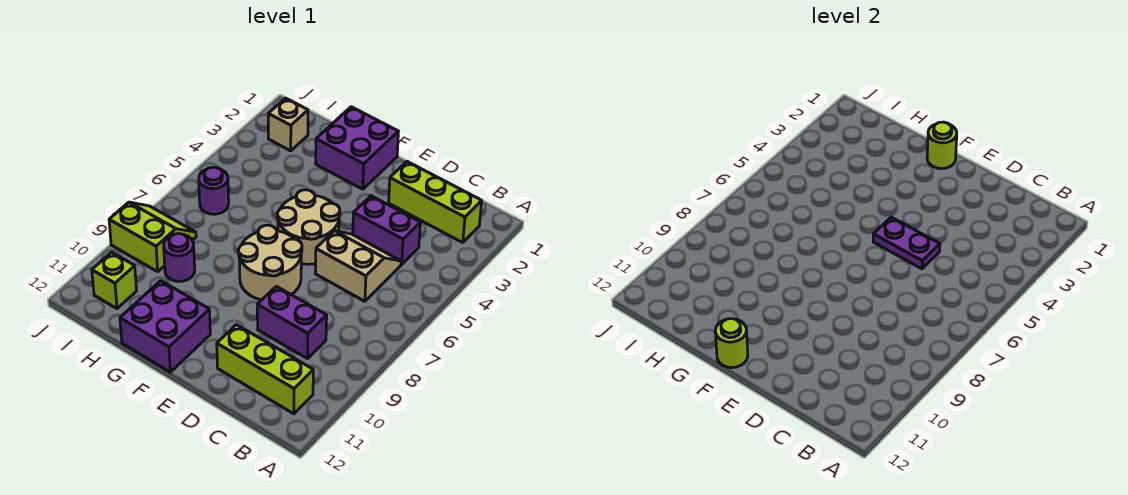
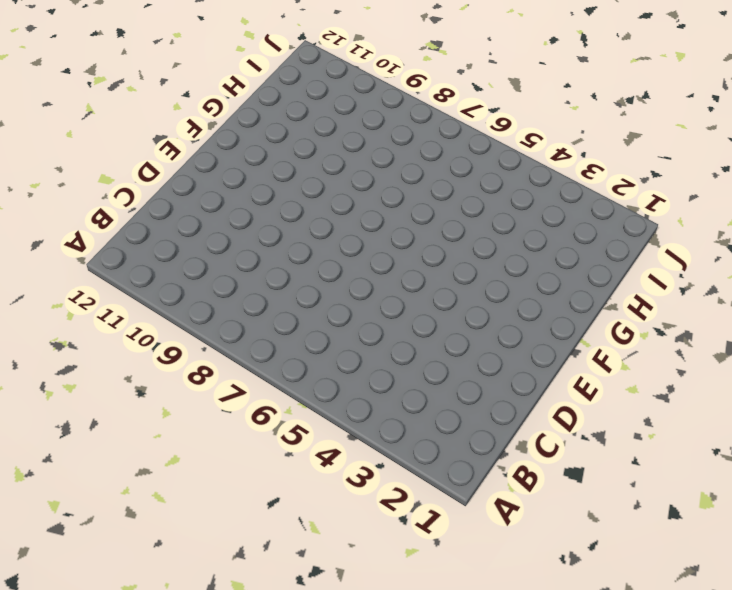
none -> lime 1x3 brick [389,162,482,243]
none -> lime 1x3 brick [217,325,313,414]
none -> purple 1x2 brick [353,196,420,265]

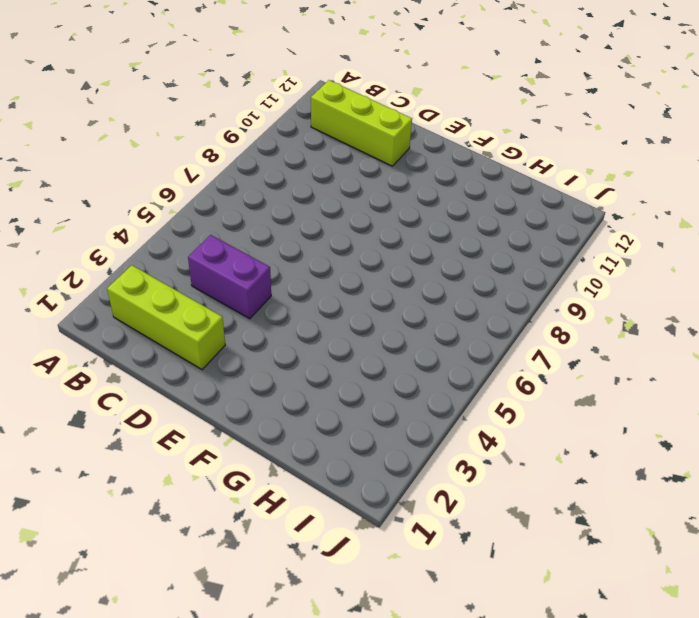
none -> tan 2x2 slope [315,231,401,301]
none -> purple 1x2 brick [257,286,327,359]
none -> tan 2x2 round brick [277,190,340,264]

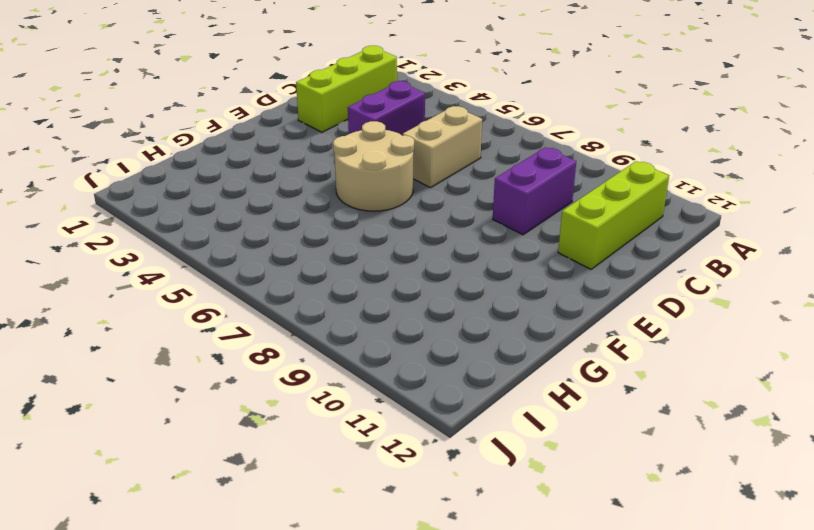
none -> tan 2x2 round brick [238,225,302,300]
none -> purple 2x2 brick [316,107,398,189]
none -> purple 2x2 brick [120,281,210,372]

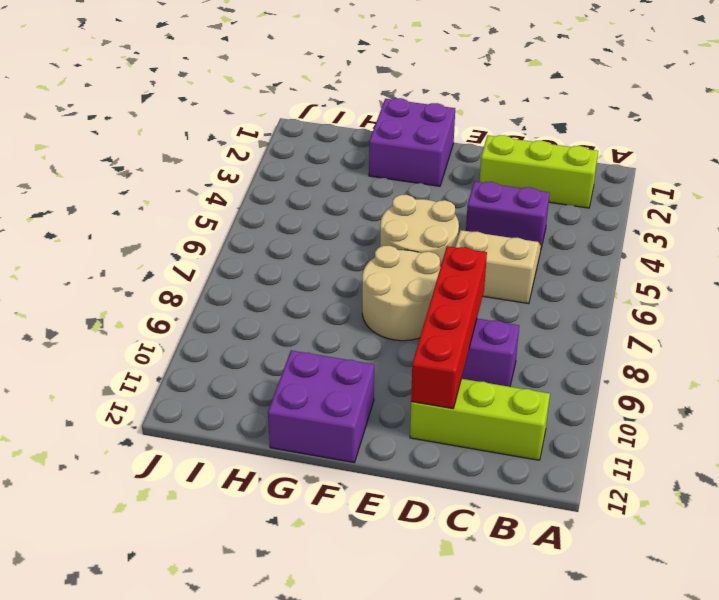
red 1x4 brick [411,246,487,409] -> none
none -> purple 1x1 round brick [164,234,195,281]
none -> tan 1x1 brick [268,98,308,151]
none -> purple 1x1 round brick [199,167,229,214]

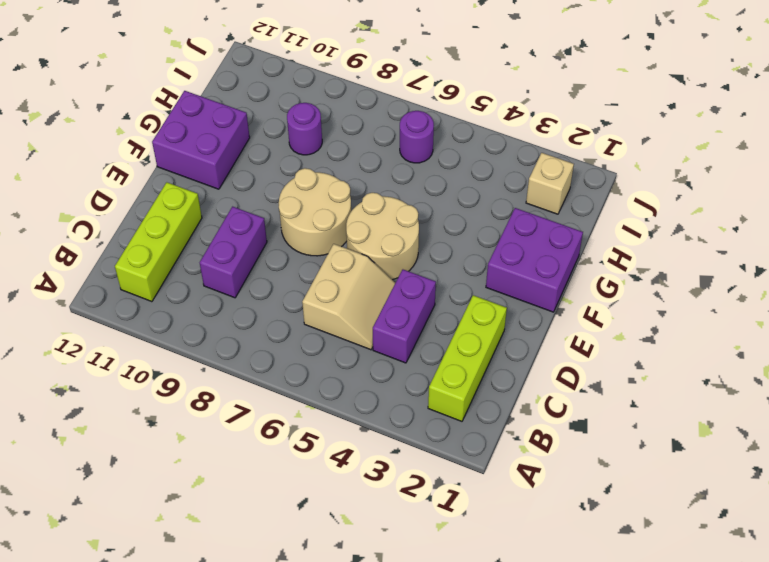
none -> lime 2x2 slope [109,202,196,272]
none -> lime 1x1 brick [92,252,137,309]
none -> purple 1x2 plate [873,217,940,269]

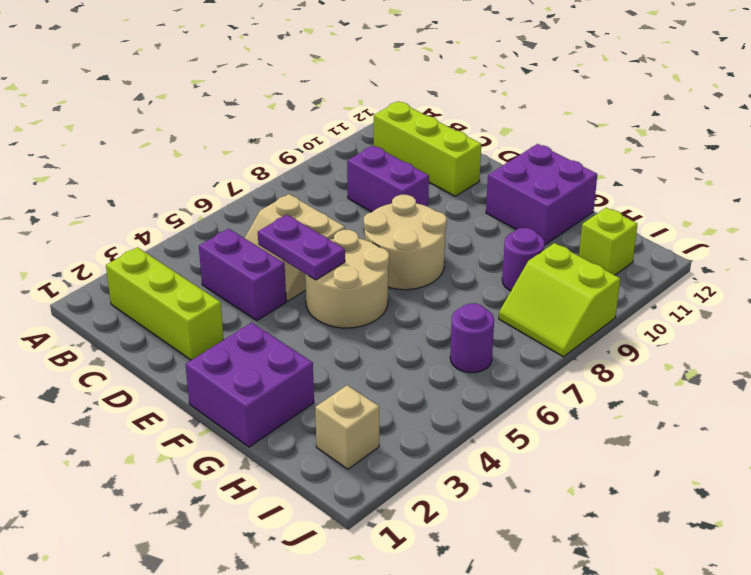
none -> lime 1x1 round brick [927,122,957,169]
none -> lime 1x1 round brick [715,319,748,368]

